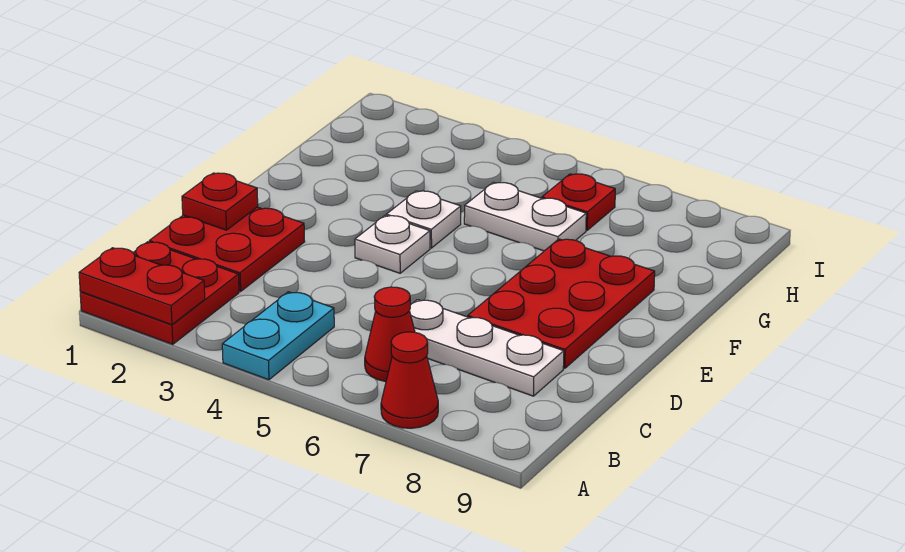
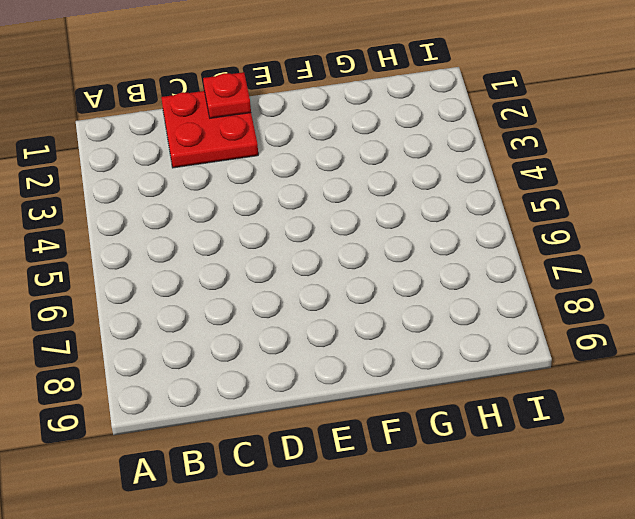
none -> red 2x2 plate [80,242,239,344]
none -> cyan 1x2 plate [222,292,334,380]
none -> red 1x1 cone [381,332,438,428]

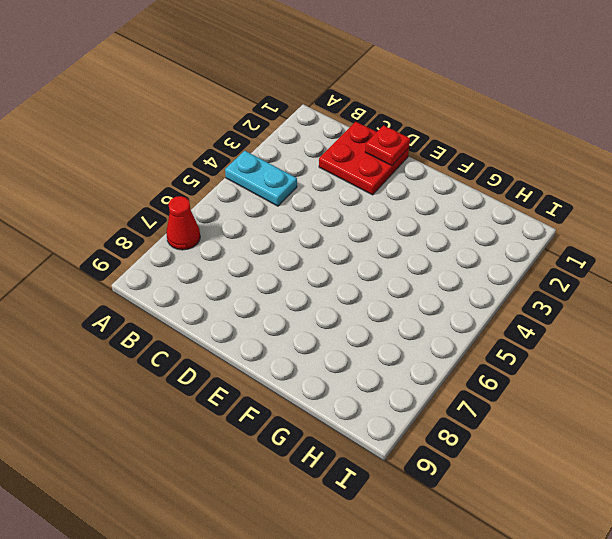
none -> red 2x2 plate [80,242,239,344]
none -> red 1x1 cone [365,287,415,382]
none -> white 1x3 plate [409,300,564,396]

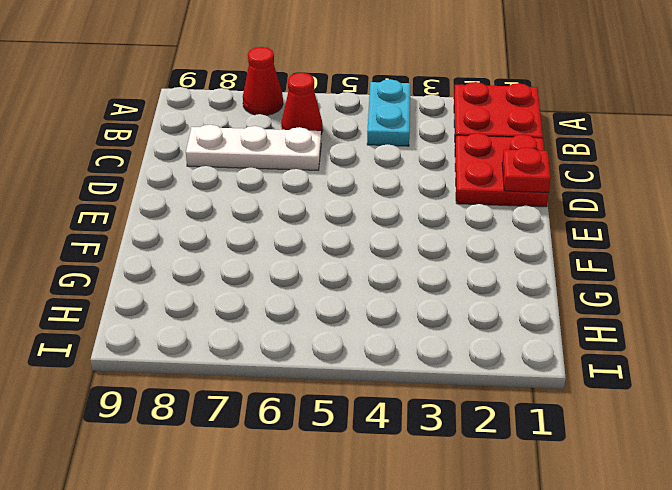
none -> red 2x3 plate [468,239,655,368]
none -> white 1x1 plate [355,216,430,273]
none -> white 1x1 plate [386,191,461,248]

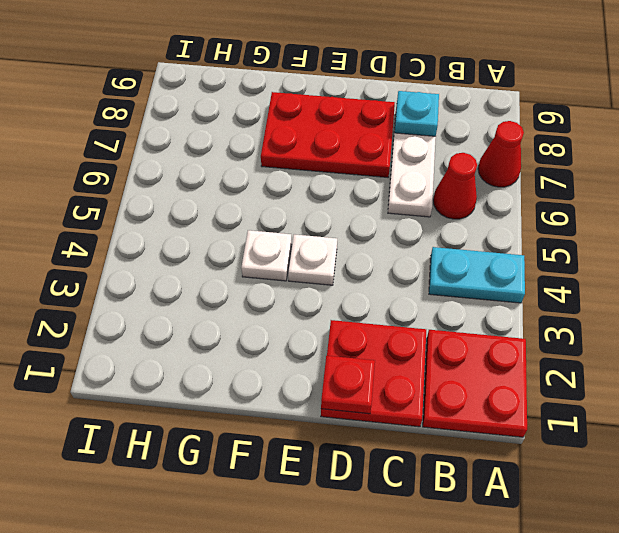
cyan 1x1 plate [395,91,439,136] -> none
none -> white 1x2 plate [464,182,586,251]
none -> red 1x1 plate [542,174,615,230]
none -> red 1x2 plate [79,248,205,325]

